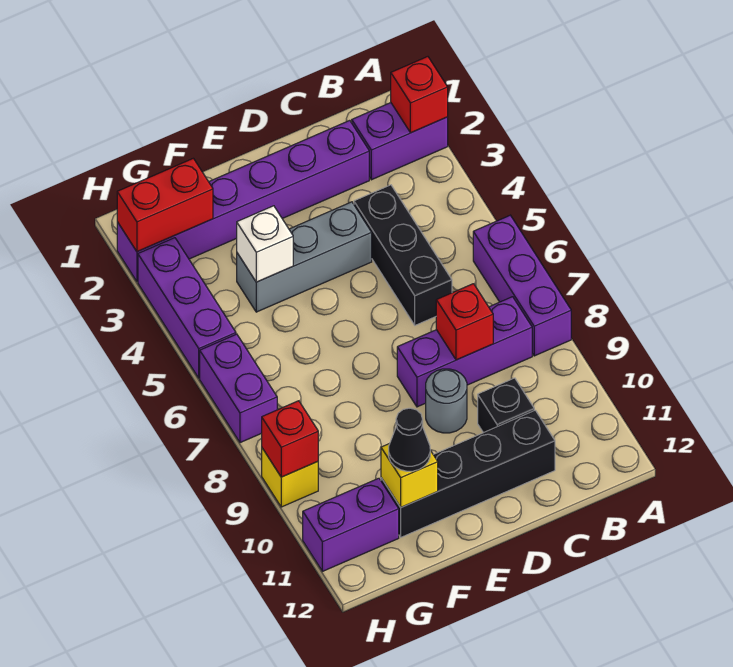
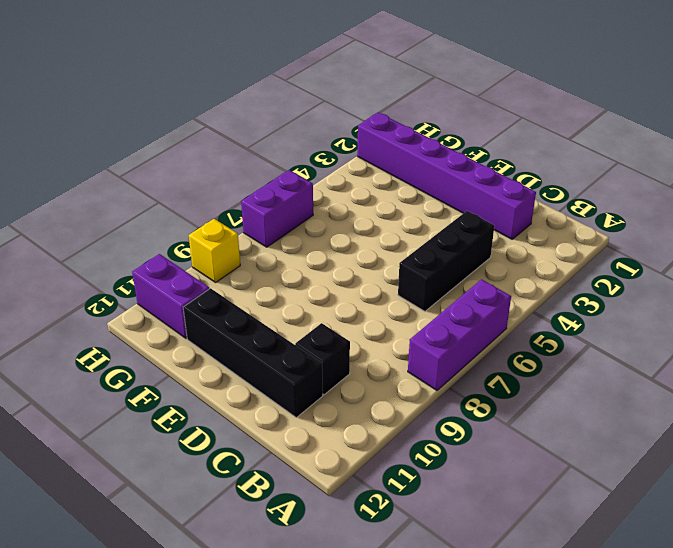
none -> purple 1x2 brick [352,103,448,180]
none -> purple 1x3 brick [397,297,532,407]
none -> grey 1x3 brick [237,202,372,312]

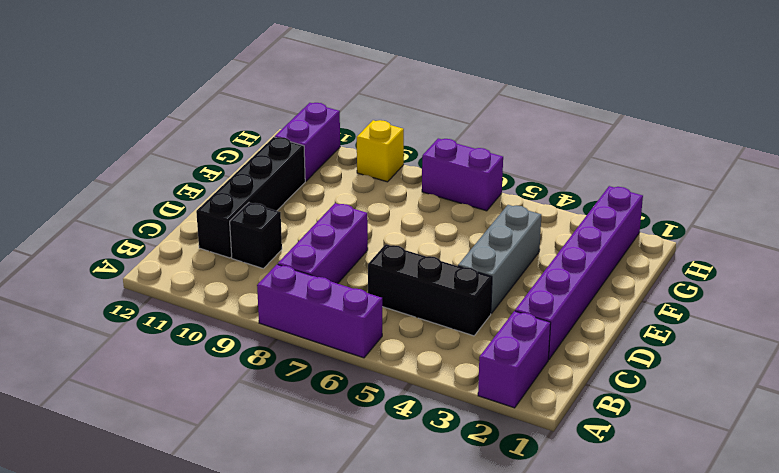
none -> grey 1x1 round brick [426,369,467,433]
none -> purple 1x3 brick [138,238,236,378]
none -> red 1x1 brick [391,57,448,133]

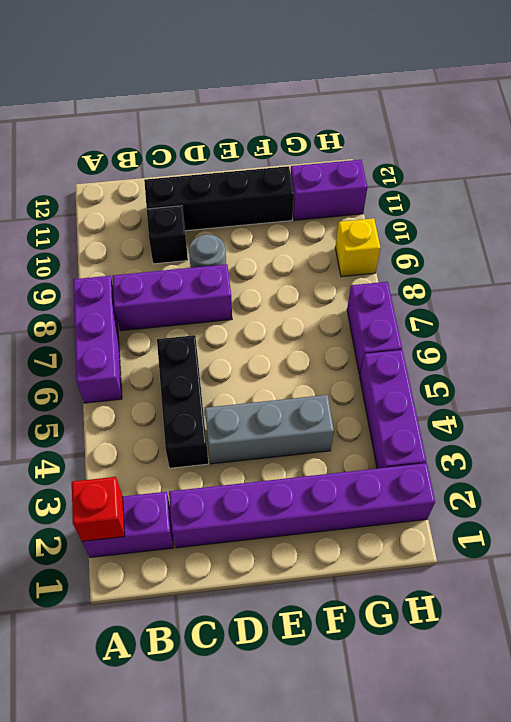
none -> red 1x1 brick [436,284,493,360]
none -> white 1x1 brick [237,206,293,282]
none -> yellow 1x1 brick [381,444,438,507]

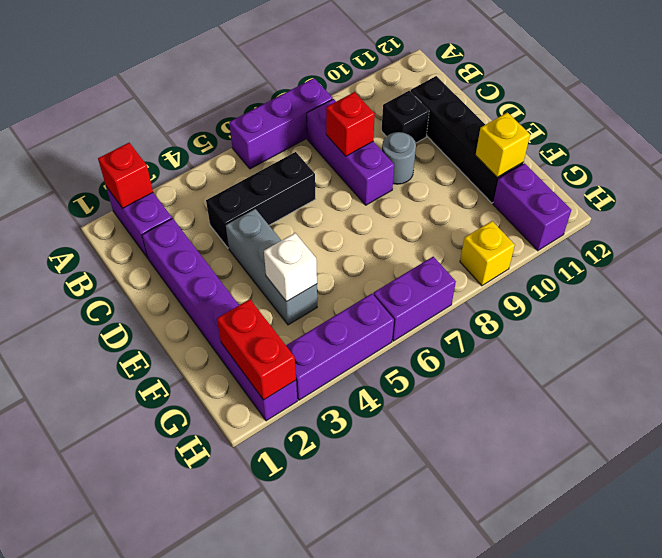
none -> red 1x1 brick [262,401,318,477]
none -> black 1x1 cone [389,408,430,471]

